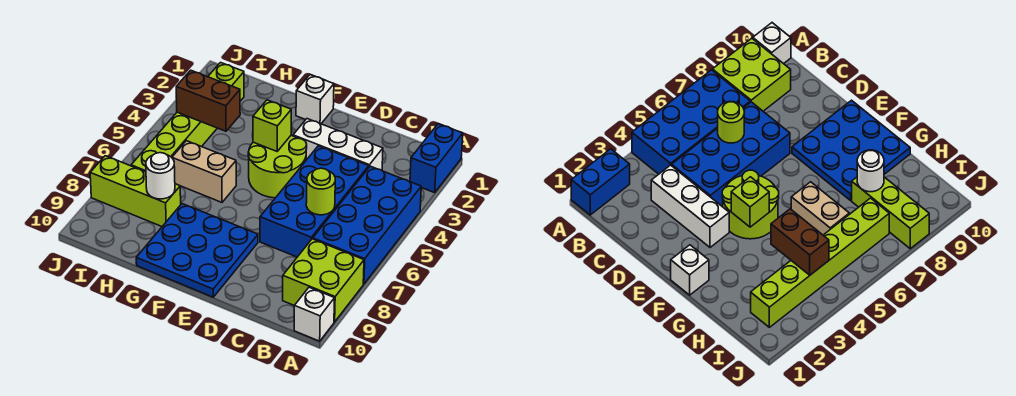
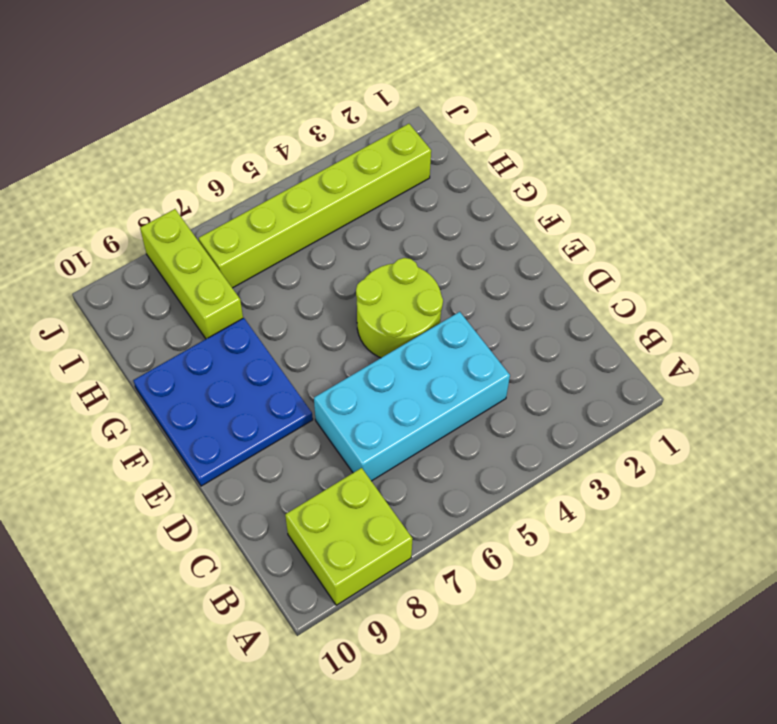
cyan 2x4 brick [314,312,510,481] -> blue 2x4 brick [260,146,369,257]
none -> blue 1x2 brick [410,124,463,193]
none -> blue 2x4 brick [313,166,421,284]
none -> white 1x1 brick [294,287,335,341]

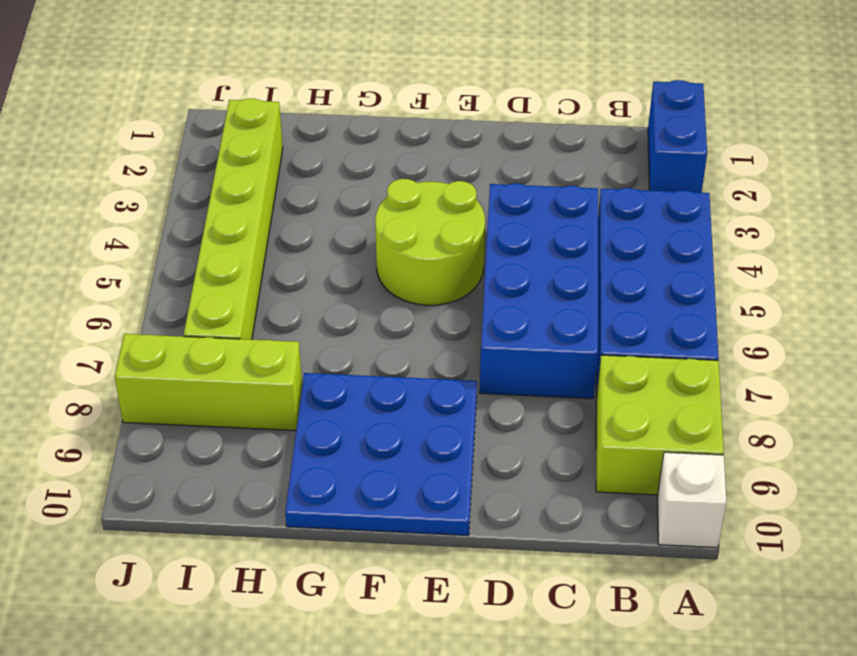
none -> white 1x3 brick [293,119,383,170]
none -> white 1x1 brick [296,75,334,124]
none -> tan 1x2 brick [172,141,236,202]

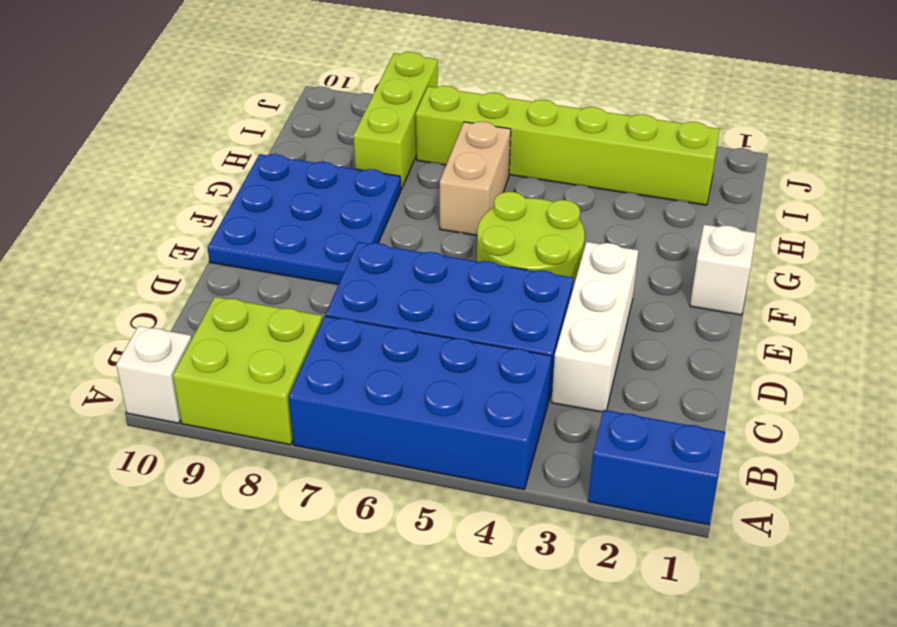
none -> lime 1x1 round brick [306,168,335,215]
none -> lime 1x1 brick [253,100,291,151]
none -> brown 1x2 brick [176,70,240,131]

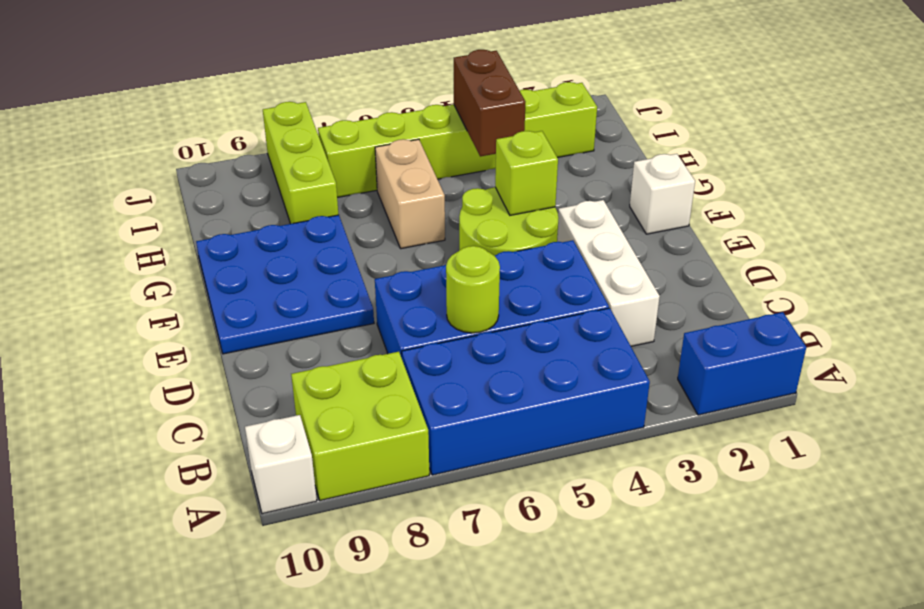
none -> white 1x1 round brick [146,153,175,199]

